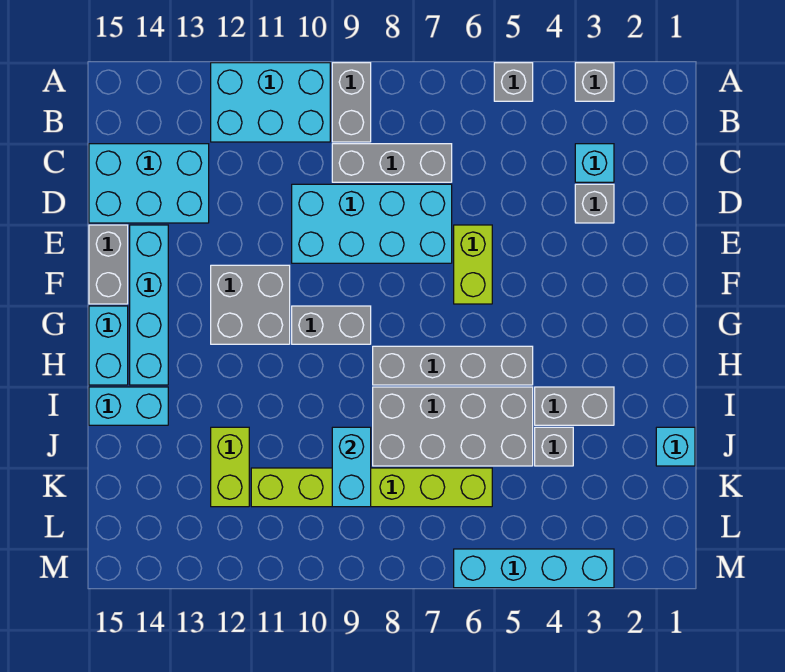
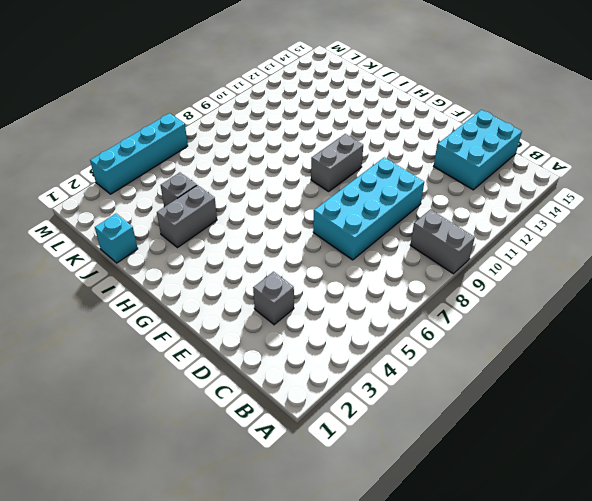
none -> grey 1x1 brick [575,63,614,101]
none -> grey 1x1 brick [494,63,533,101]
none -> cyan 2x3 brick [211,63,330,142]

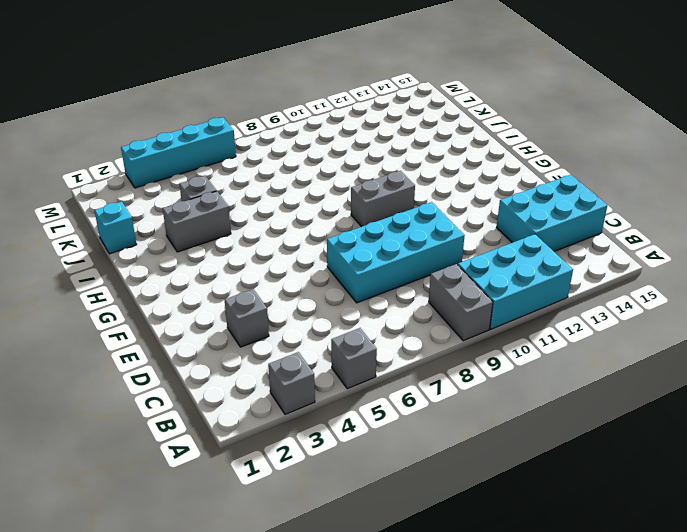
none -> cyan 1x1 brick [575,144,614,182]
none -> grey 1x3 brick [332,144,452,182]
none -> lime 1x2 brick [454,225,492,304]

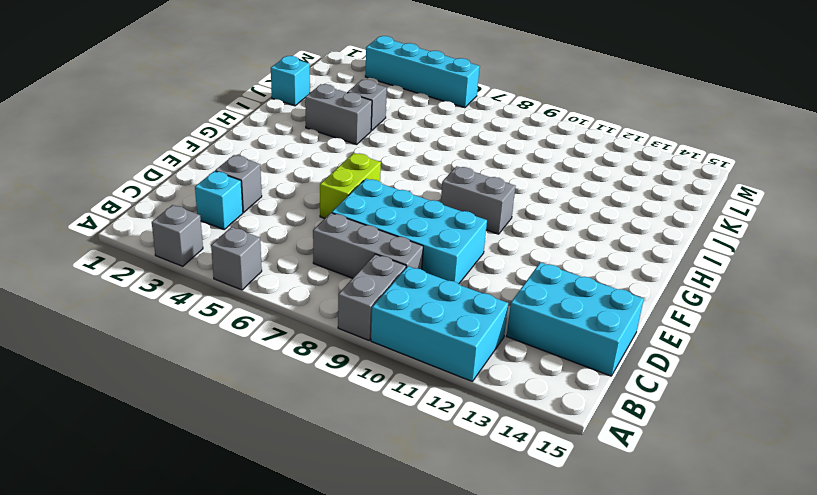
none -> cyan 1x4 brick [130,225,168,385]
none -> grey 1x2 brick [89,225,128,304]
none -> grey 2x2 brick [211,265,290,344]

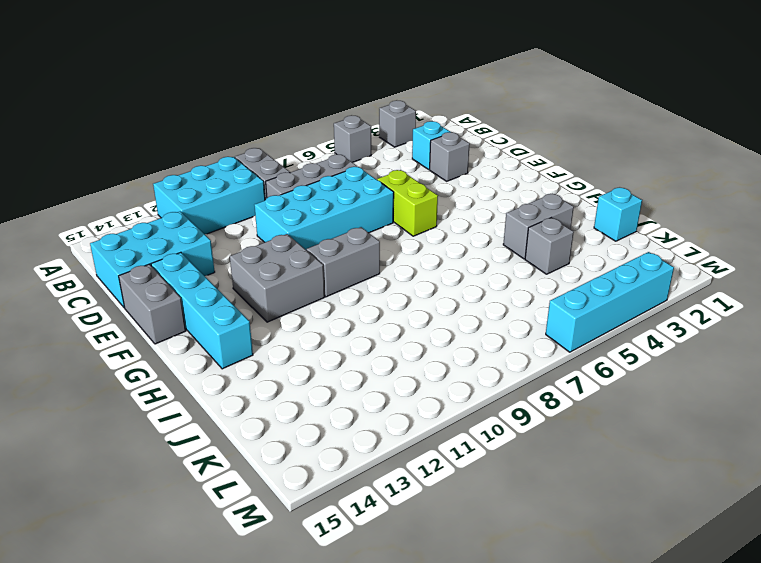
none -> cyan 1x2 brick [89,306,128,385]
none -> grey 1x4 brick [373,346,533,385]
none -> grey 2x4 brick [373,387,533,466]

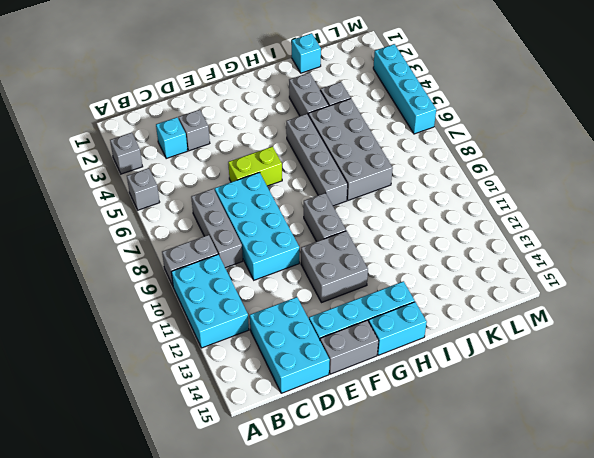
none -> cyan 1x2 brick [89,387,168,425]
none -> lime 1x2 brick [211,427,249,507]
none -> lime 1x6 brick [251,468,492,507]

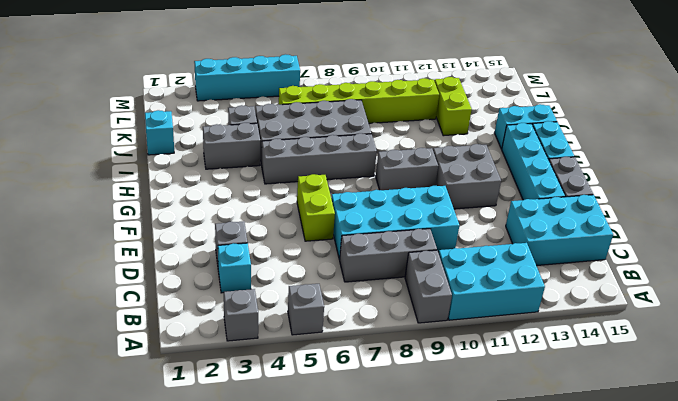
none -> cyan 1x2 brick [332,427,371,507]

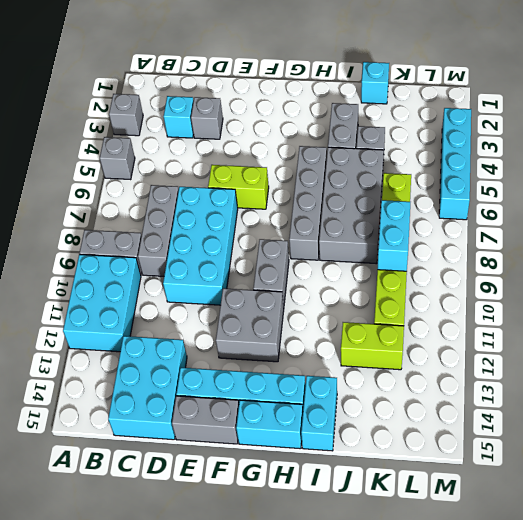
cyan 1x2 brick [378,200,410,271] -> cyan 1x2 brick turned to [332,427,371,507]

